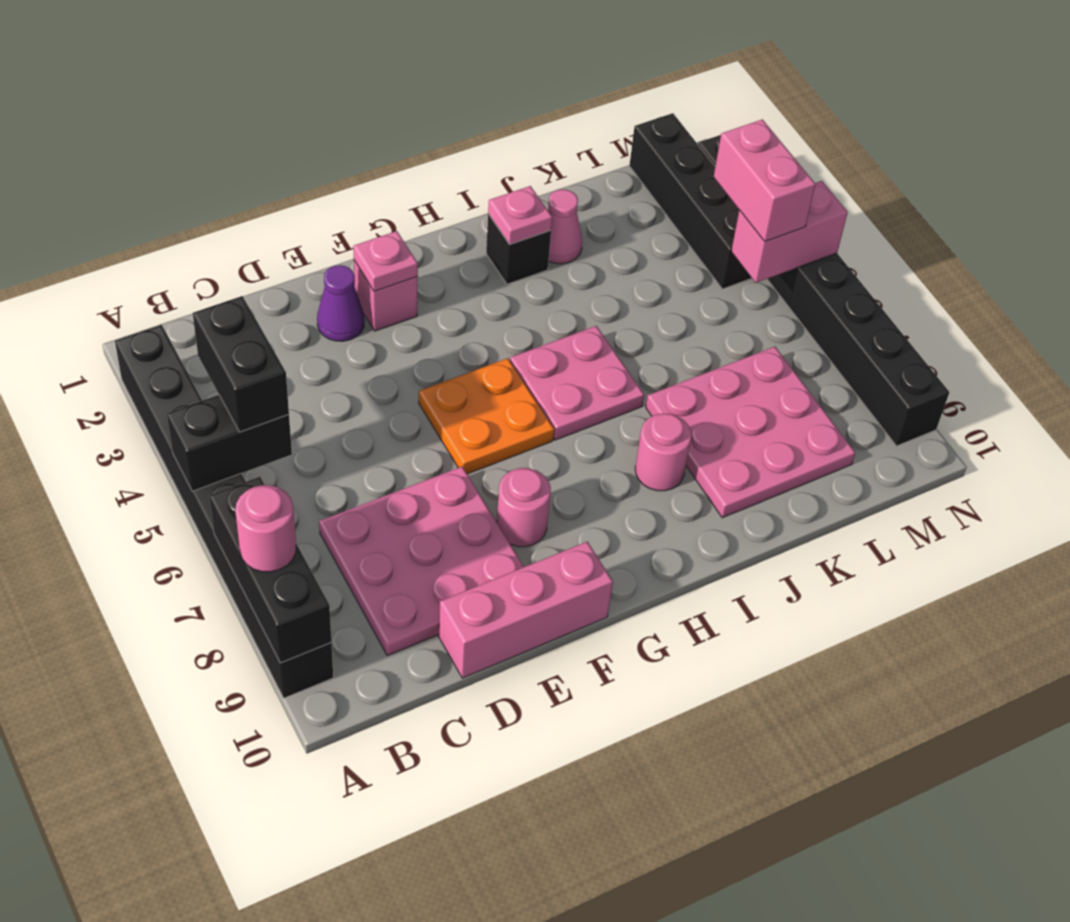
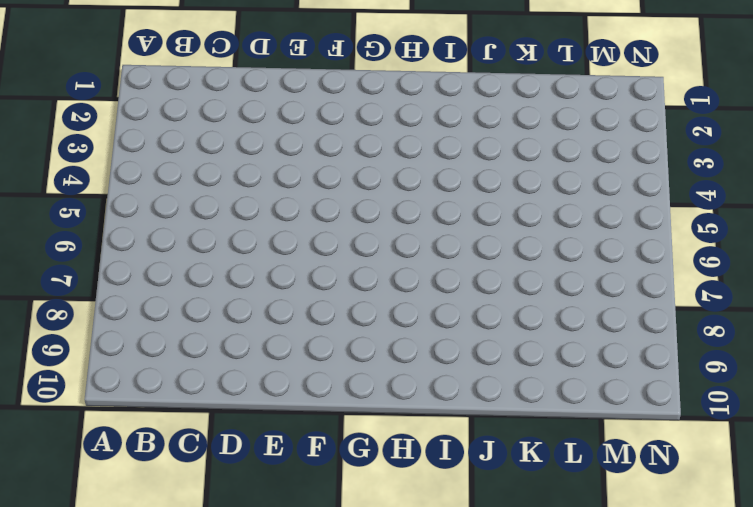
none -> black 1x8 brick [115,325,333,698]
none -> pink 3x3 plate [319,467,524,656]
none -> pink 1x3 brick [439,542,613,678]

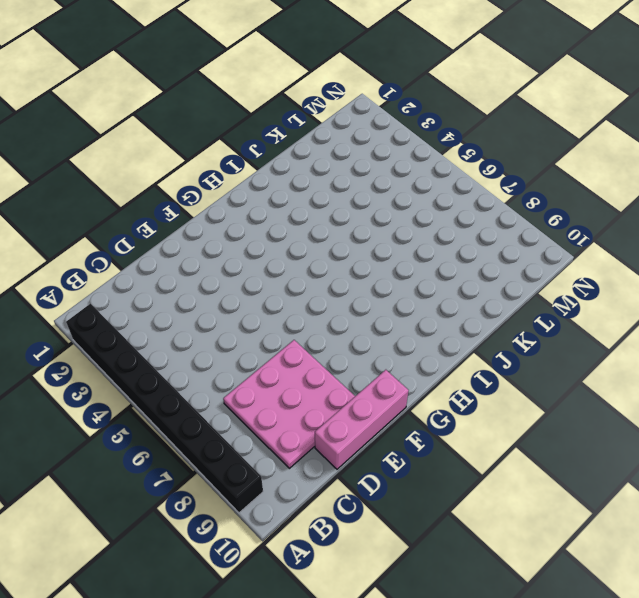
none -> purple 1x1 cone [317,265,364,341]
none -> pink 1x1 brick [354,260,418,331]
none -> orange 2x2 plate [419,358,554,474]

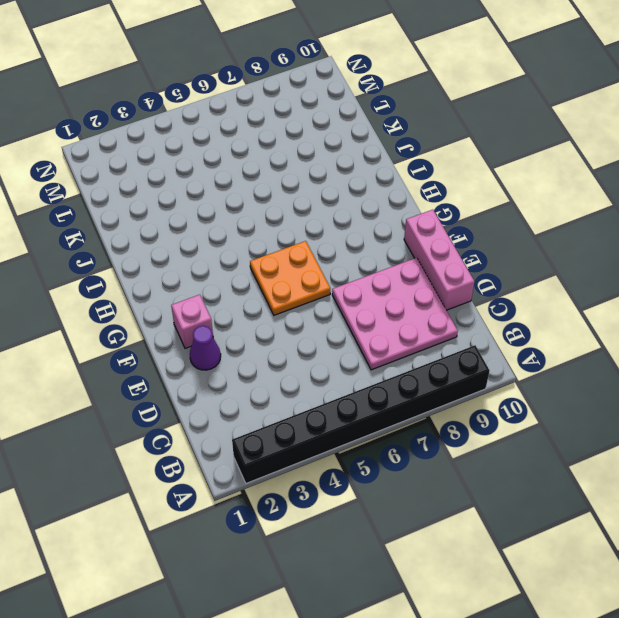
none -> pink 1x1 round brick [497,468,551,547]
none -> pink 2x2 plate [510,326,644,440]
none -> black 1x1 brick [486,214,551,284]

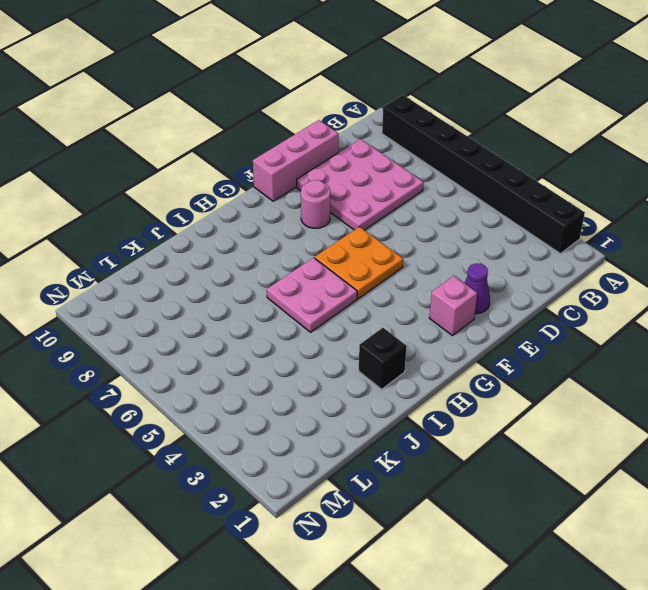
none -> pink 1x1 round brick [635,414,691,491]
none -> pink 1x1 cone [548,189,582,264]
none -> pink 3x3 plate [646,347,855,518]

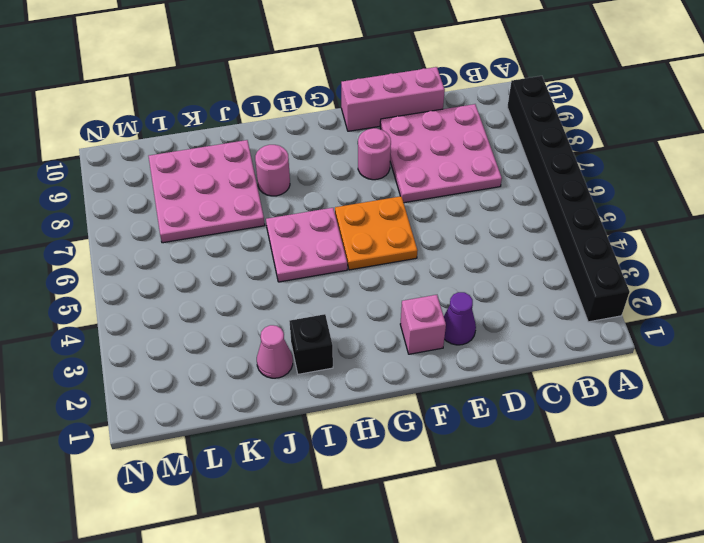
none -> black 1x4 brick [629,113,751,289]
none -> black 1x8 brick [698,135,949,446]
none -> black 1x2 brick [167,395,292,491]

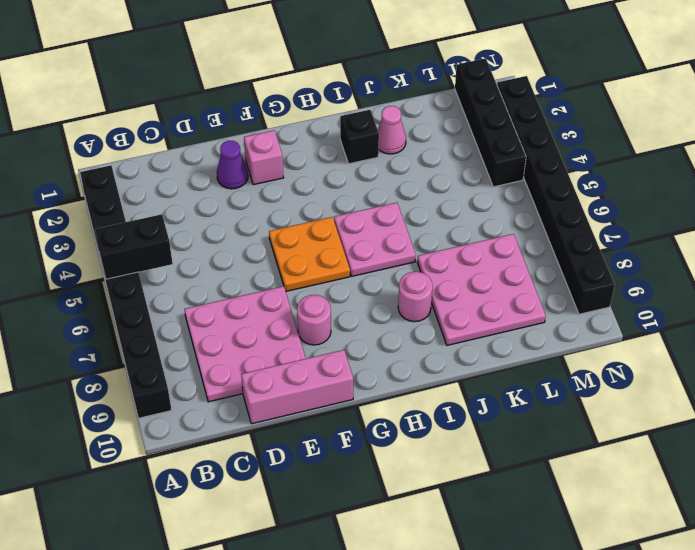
none -> black 1x3 brick [209,477,331,663]
none -> pink 1x1 plate [353,231,418,291]
none -> pink 1x1 plate [488,186,552,244]

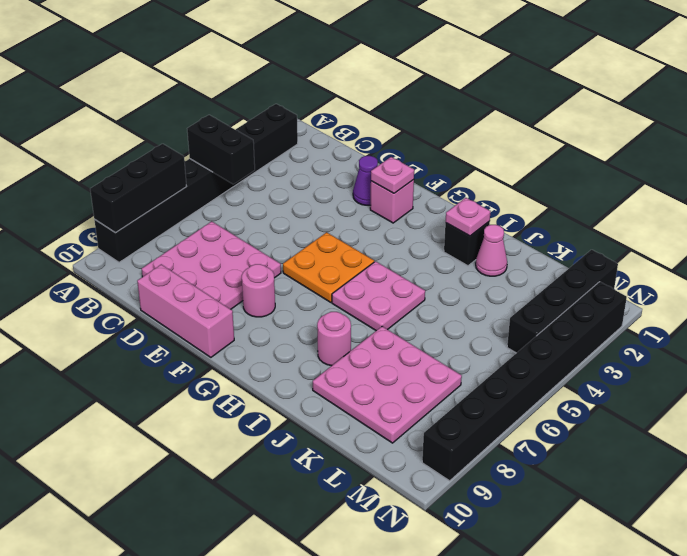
none -> pink 1x2 brick [731,181,848,283]
none -> pink 1x1 round brick [235,485,296,572]
none -> black 1x2 brick [193,296,289,432]

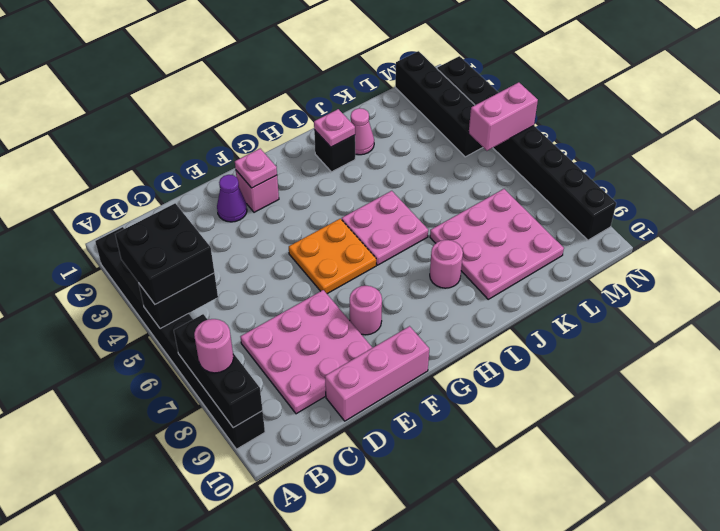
black 2x2 brick [115,203,214,304] -> black 1x2 brick [193,296,289,432]
none -> pink 1x2 brick [714,119,816,242]

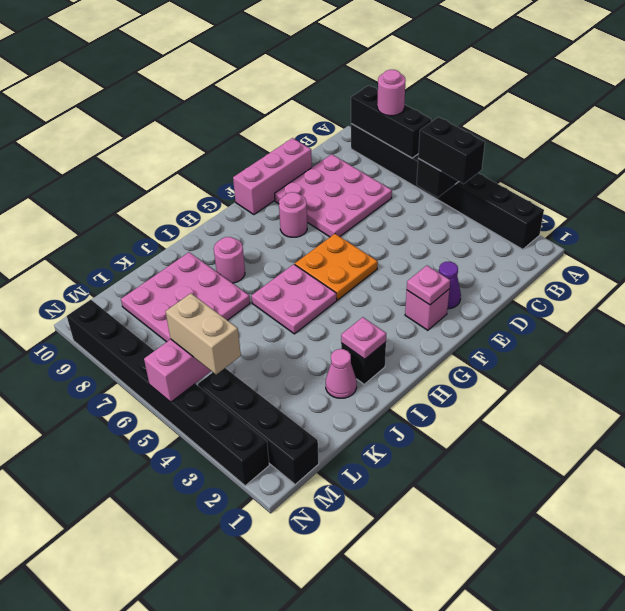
tan 1x2 brick [166,293,241,375] -> pink 1x2 brick [714,119,816,242]

